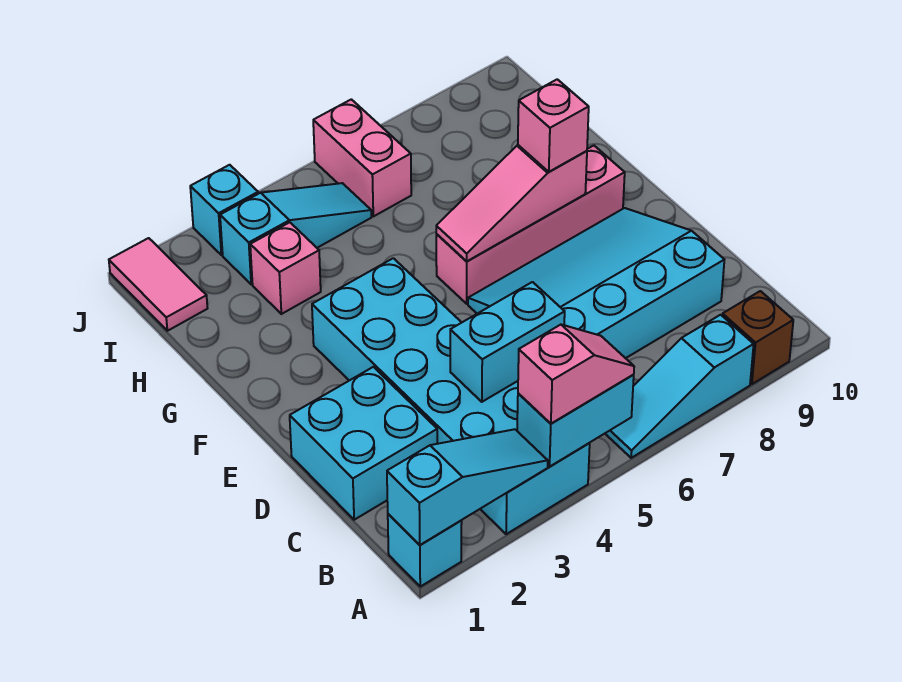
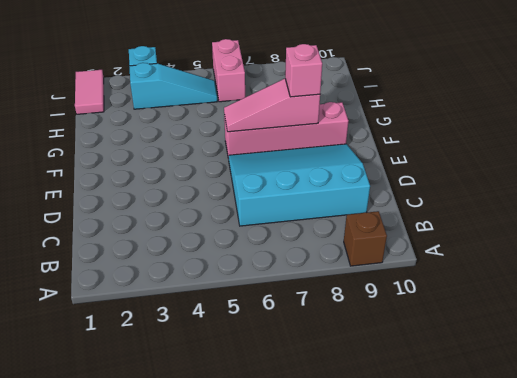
none -> cyan 1x1 brick [388,514,462,587]
none -> cyan 2x6 brick [312,258,590,534]
none -> cyan 1x3 slope [605,315,754,458]

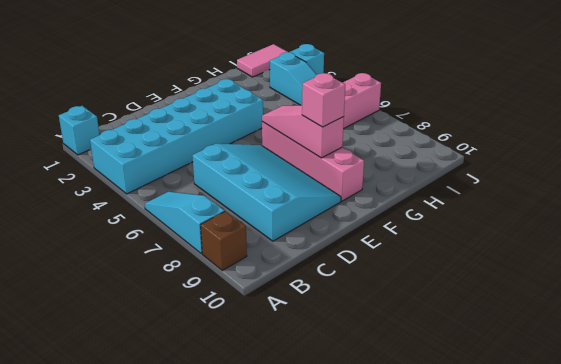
none -> cyan 2x2 brick [290,367,437,520]
none -> pink 1x1 brick [250,222,321,314]
none -> cyan 1x3 slope [387,429,548,545]

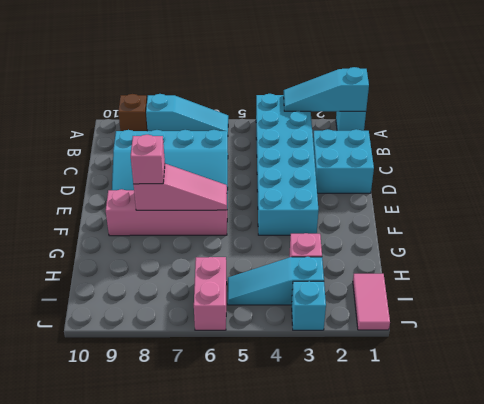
none -> cyan 1x2 brick [517,374,634,467]
none -> cyan 1x2 brick [450,282,565,402]
none -> pink 1x2 slope [518,325,634,424]

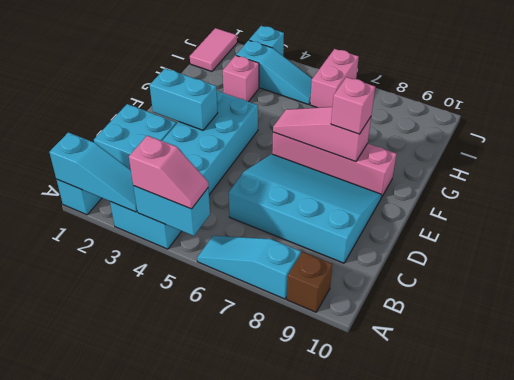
cyan 1x2 brick [150,68,218,130] -> cyan 1x2 brick moved to [450,282,565,402]

